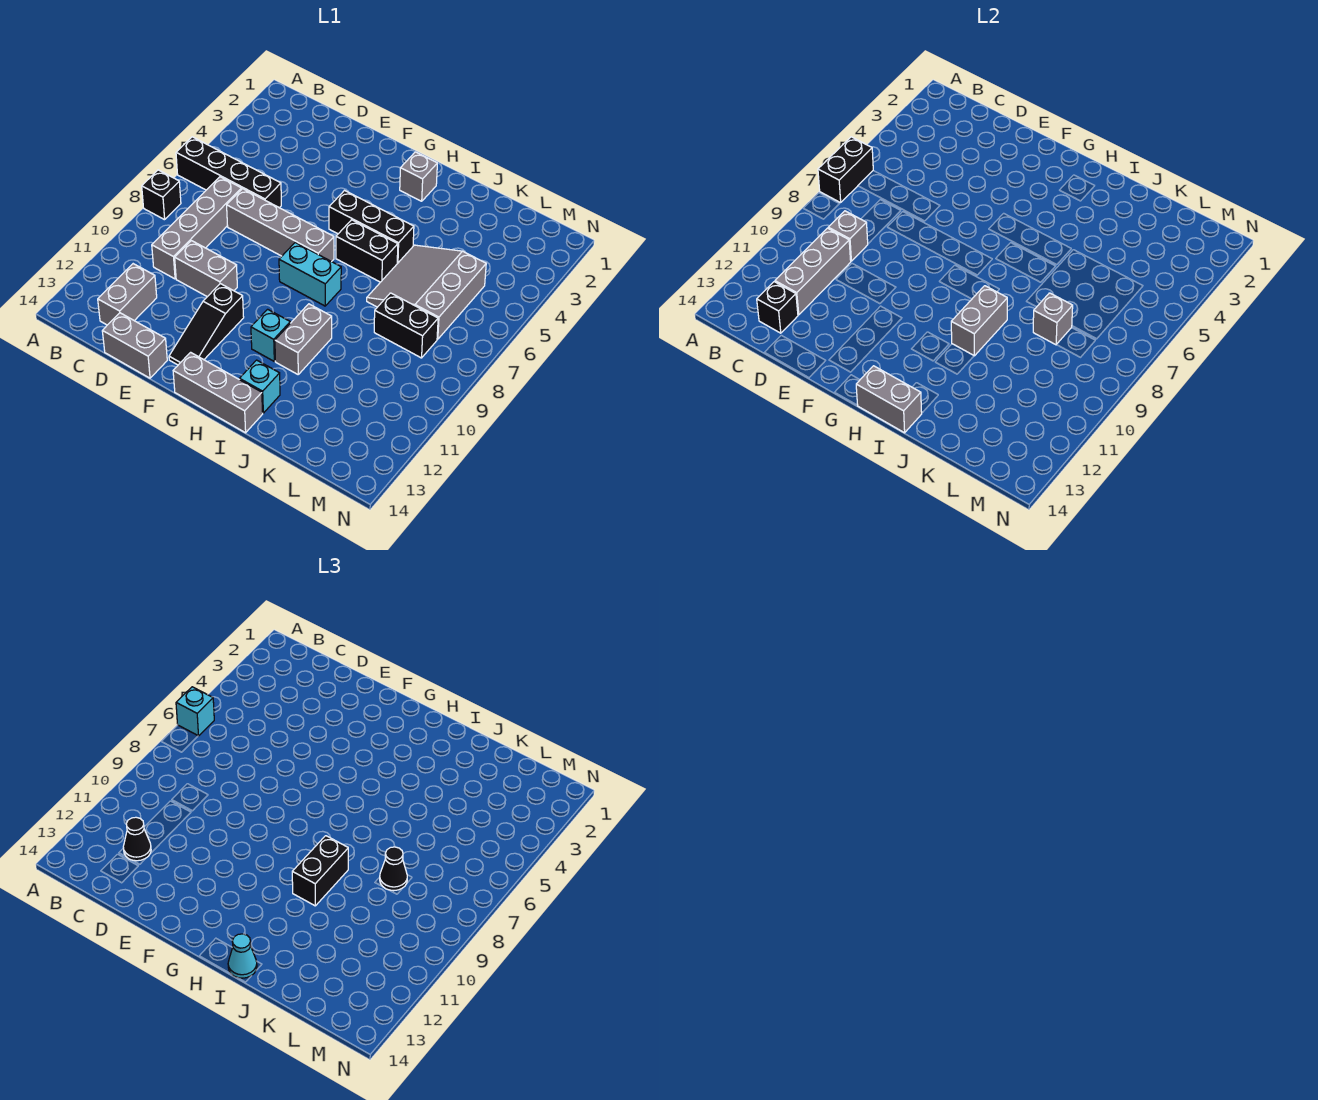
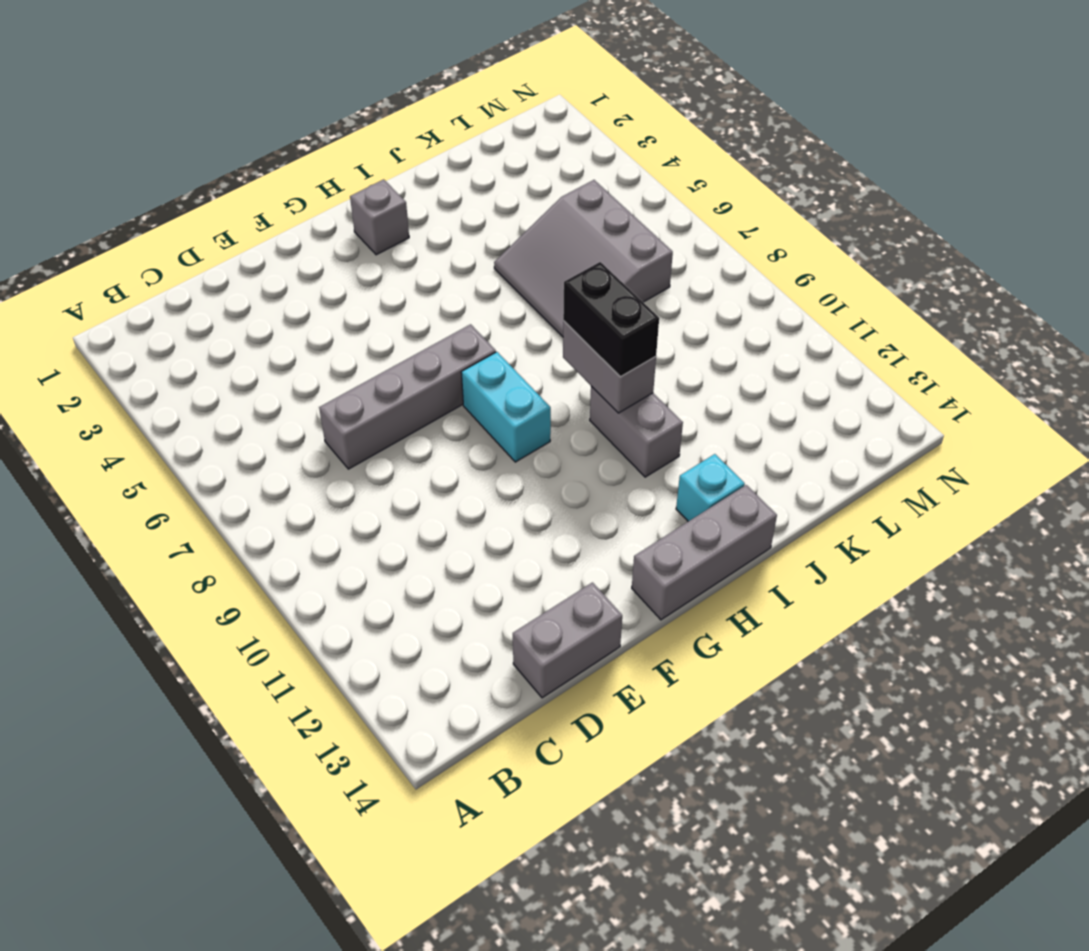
cyan 1x2 brick [461,352,551,462] -> cyan 1x2 brick turned to [279,243,341,306]
none -> black 1x4 brick [176,137,281,208]
none -> black 1x1 brick [142,170,181,220]
none -> grey 1x4 brick [152,177,242,279]
none -> grey 1x2 brick [98,264,157,325]

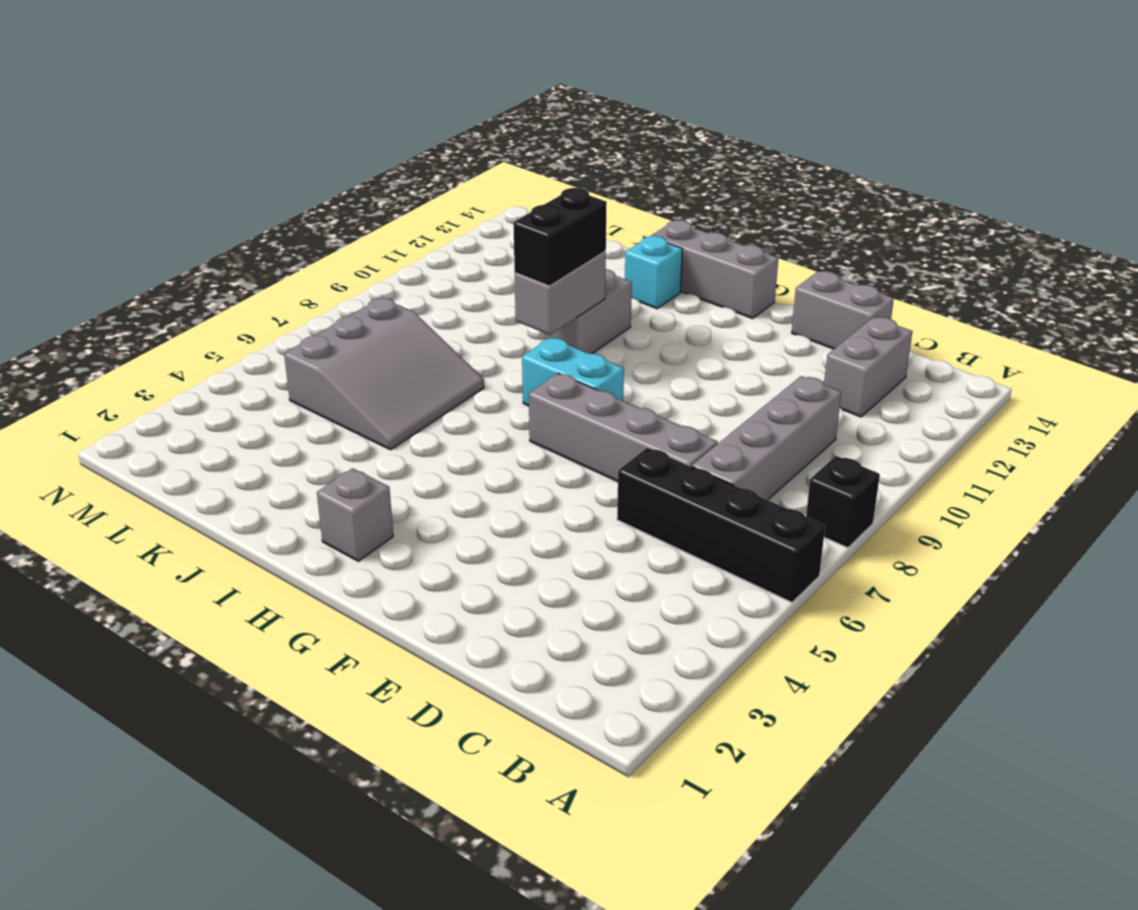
none -> grey 1x2 brick [175,241,237,297]
none -> black 1x3 slope [169,284,244,365]
none -> black 1x3 brick [329,191,414,264]
none -> black 1x2 brick [336,220,398,282]

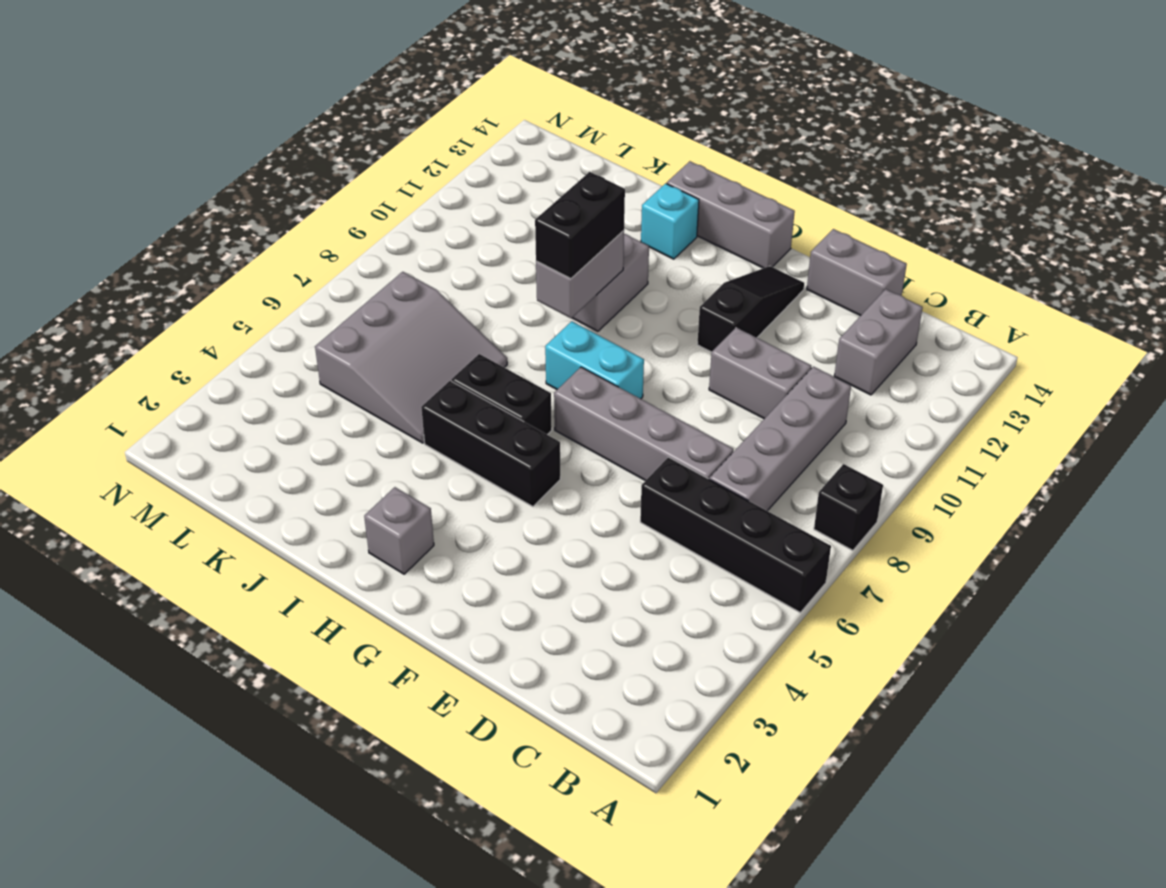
none -> cyan 1x1 brick [251,309,290,361]
none -> black 1x2 brick [374,293,438,358]
none -> black 1x2 brick [818,137,873,203]
none -> grey 1x1 brick [828,211,868,261]

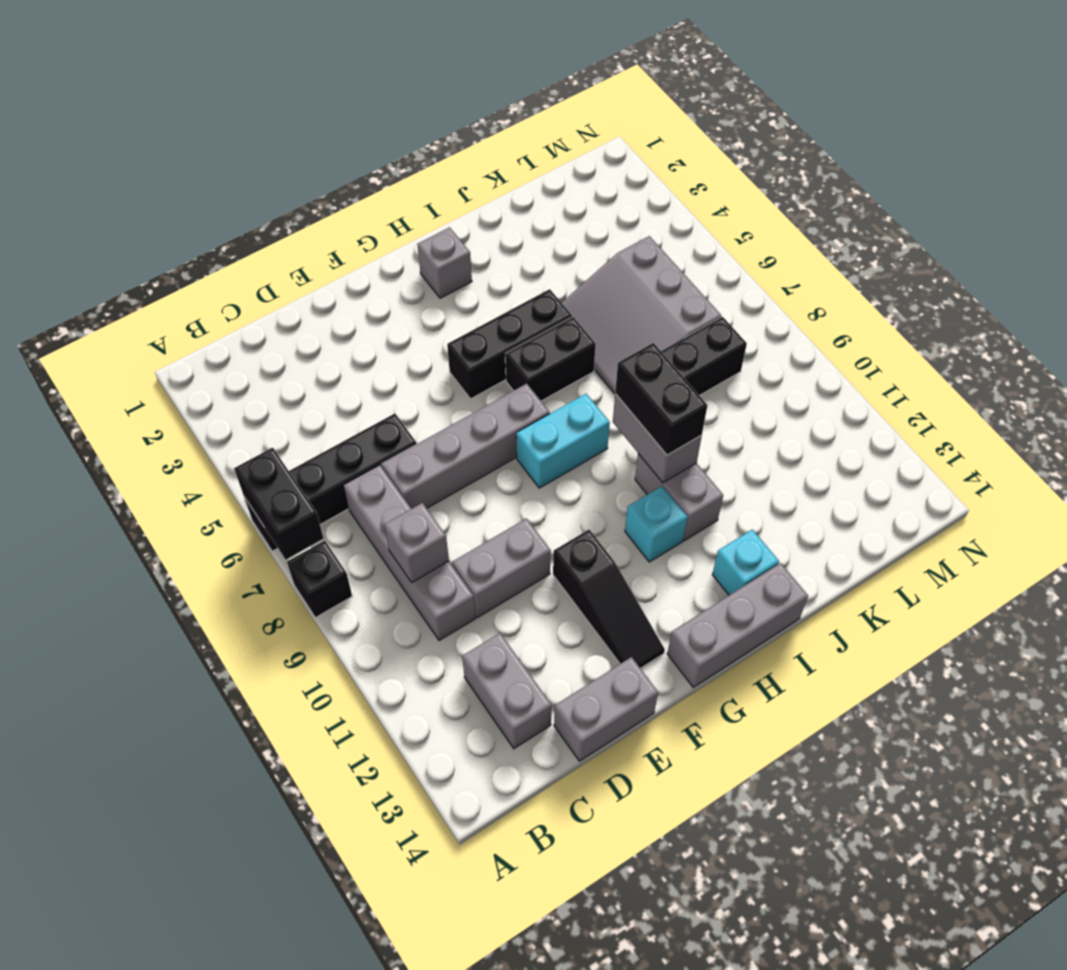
none -> grey 1x3 brick [775,228,851,315]
none -> black 1x1 brick [757,282,798,333]
none -> grey 1x2 brick [856,366,922,433]
none -> grey 1x1 brick [1033,293,1073,345]

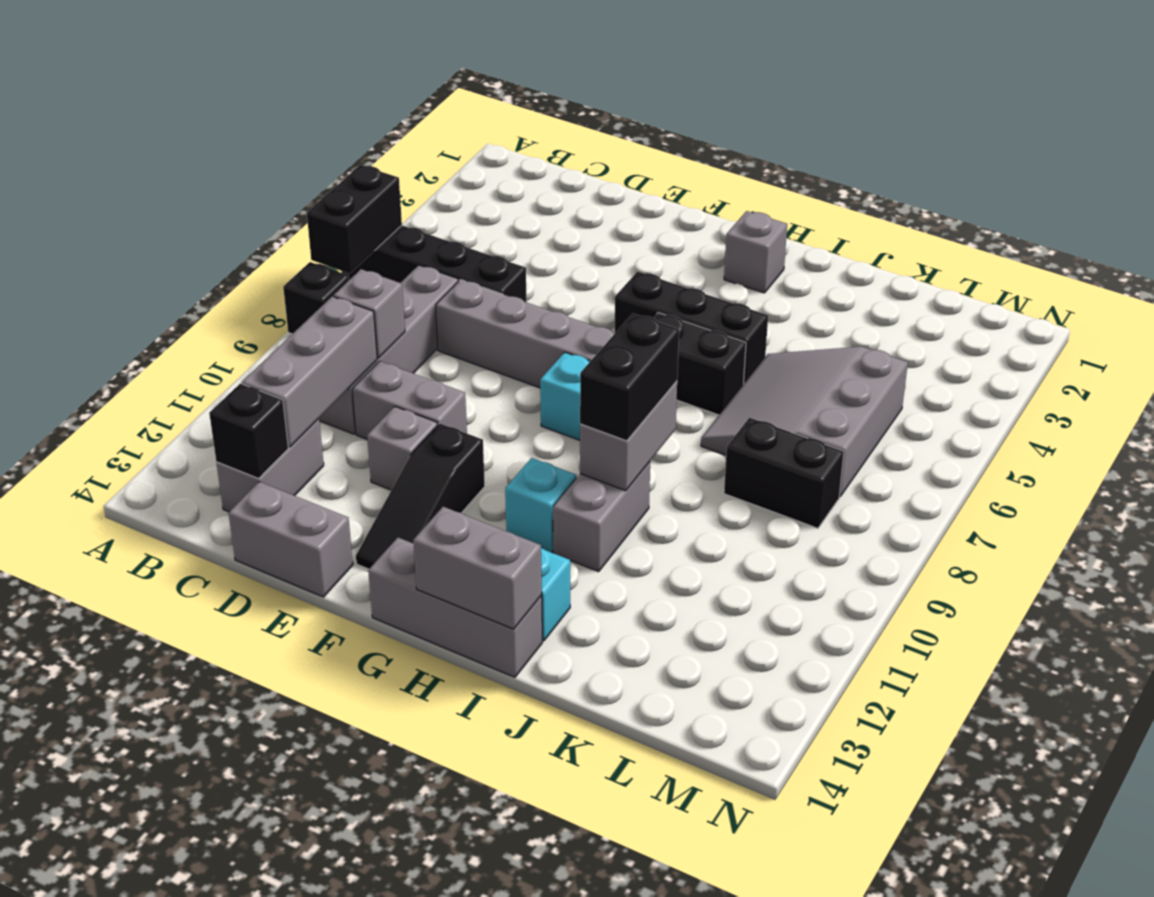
grey 1x1 brick [367,407,438,490] -> grey 1x1 brick moved to [1033,293,1073,345]
none -> cyan 1x1 brick [176,687,214,736]
none -> black 1x1 cone [123,817,151,861]
none -> cyan 1x1 cone [228,934,257,978]
none -> black 1x1 cone [380,847,407,891]

